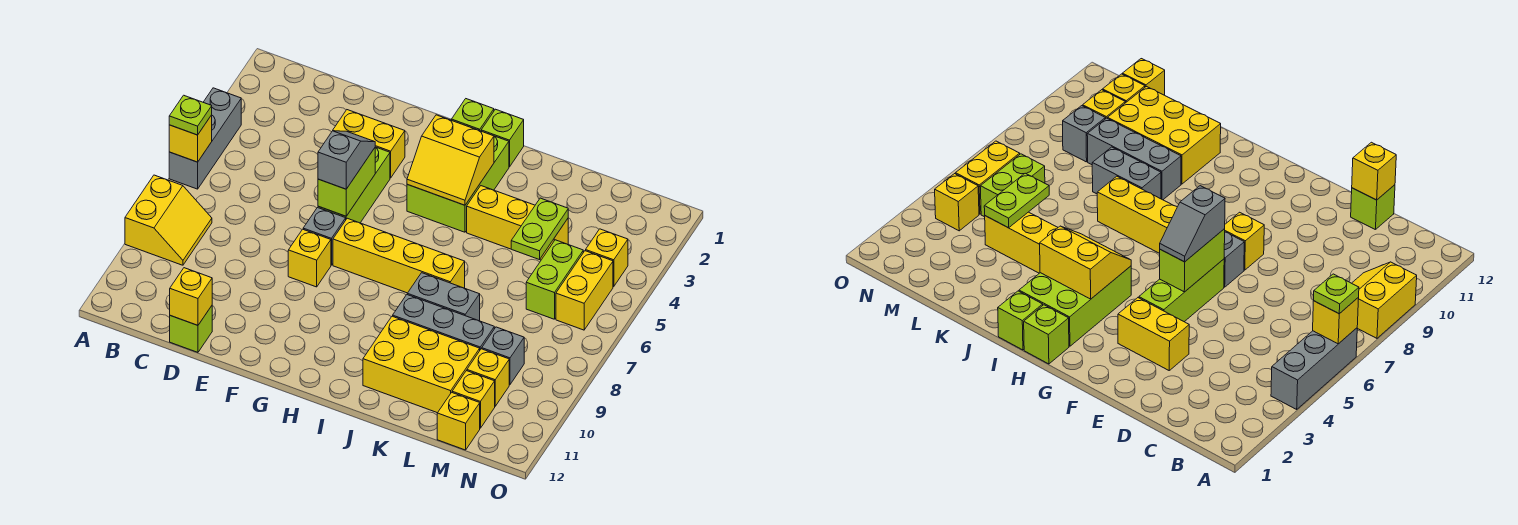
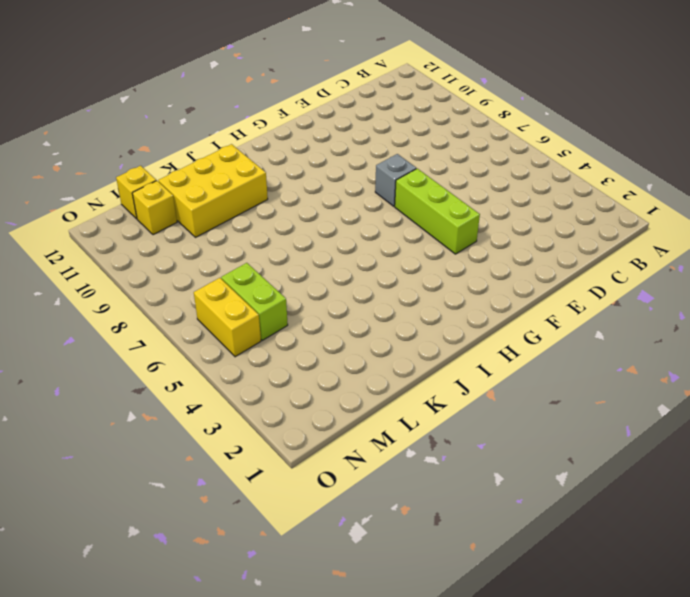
none -> grey 1x3 brick [169,88,241,189]
none -> yellow 2x2 slope [125,175,212,265]
none -> lime 1x1 brick [170,306,212,352]

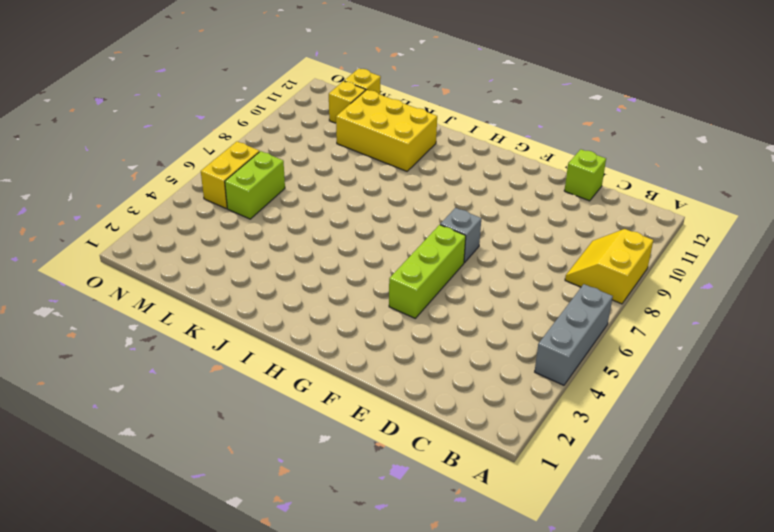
none -> yellow 1x2 brick [333,110,405,178]
none -> yellow 1x1 brick [288,229,331,287]
none -> yellow 1x4 brick [333,218,465,293]

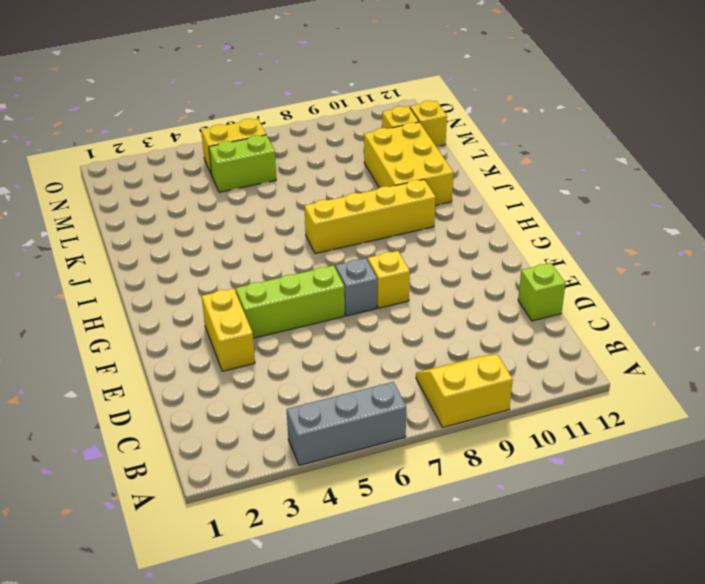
yellow 1x4 brick [304,180,436,254] -> yellow 1x4 brick turned to [333,218,465,293]
none -> lime 1x1 brick [452,99,494,131]
none -> lime 2x3 brick [407,136,509,232]
none -> lime 1x1 brick [481,109,524,167]

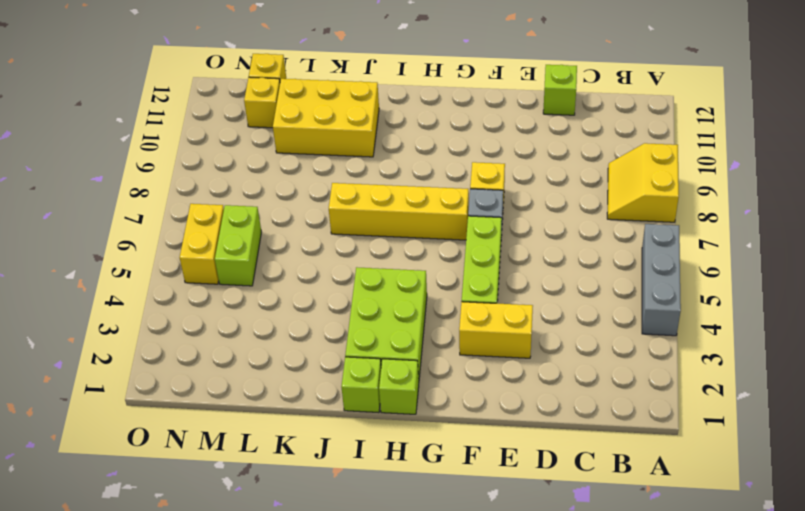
none -> yellow 1x3 brick [467,186,568,260]
none -> grey 1x2 brick [407,273,480,321]
none -> grey 1x3 brick [393,295,494,349]

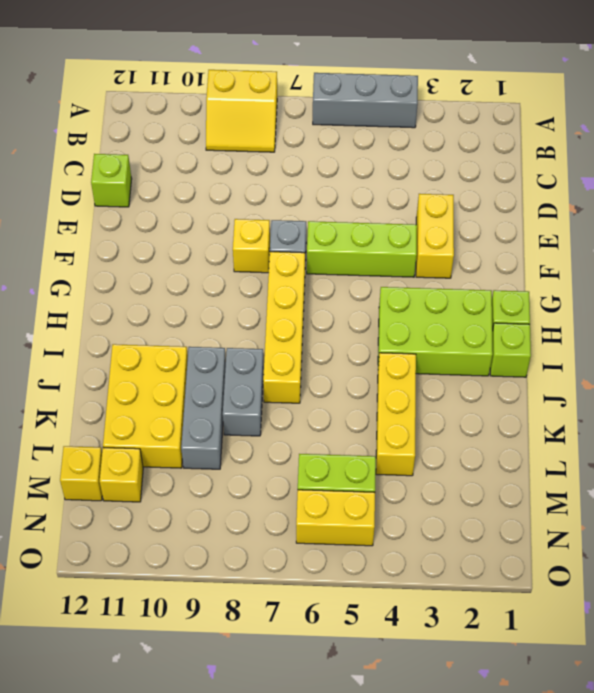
none -> grey 1x1 brick [482,327,524,385]
none -> yellow 1x1 brick [467,349,509,406]
none -> yellow 1x1 brick [586,229,628,287]

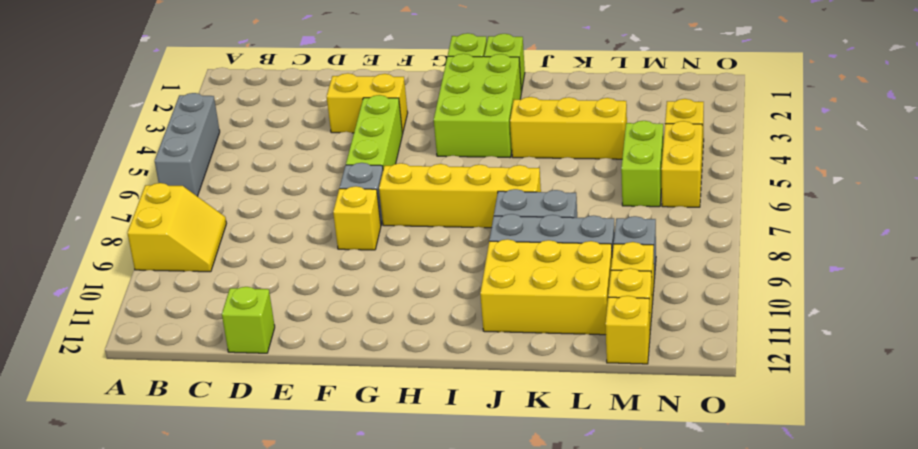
none -> yellow 1x1 brick [169,115,212,162]
none -> yellow 1x1 brick [170,268,212,325]
none -> lime 1x2 brick [318,148,375,216]

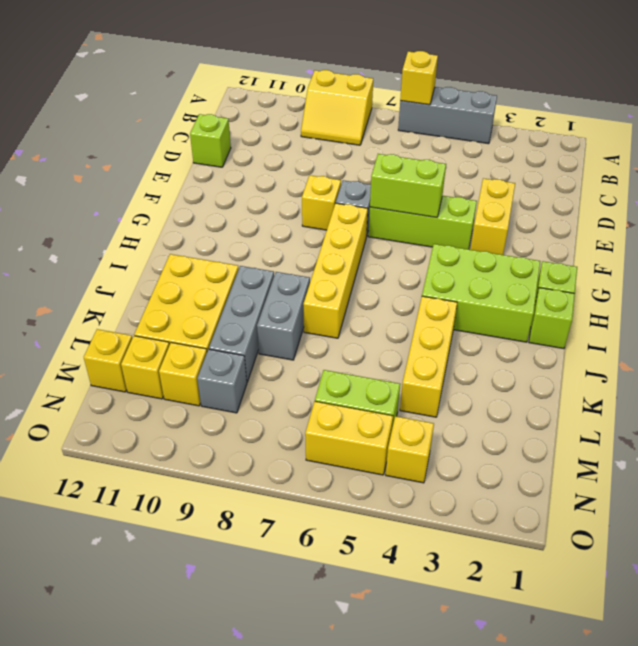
none -> yellow 1x1 brick [170,268,212,325]
none -> yellow 2x2 slope [407,115,494,205]
none -> lime 1x2 plate [511,198,568,260]

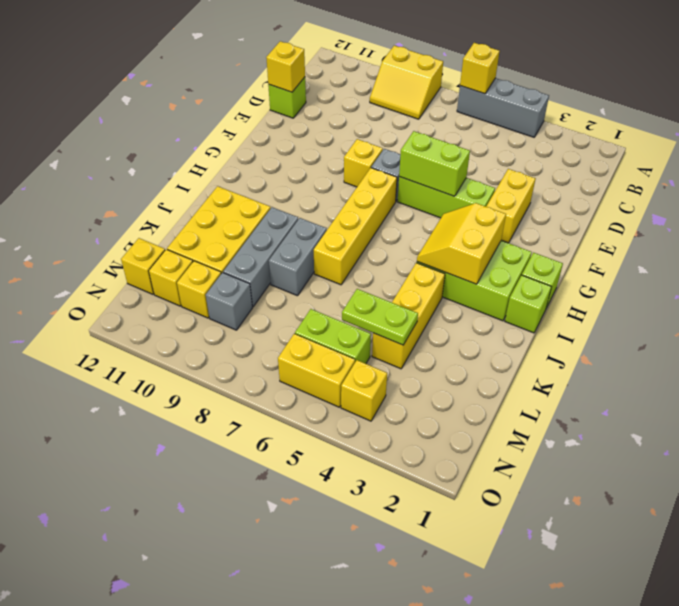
none -> lime 1x1 plate [169,95,212,135]
none -> grey 1x2 slope [318,131,375,189]

